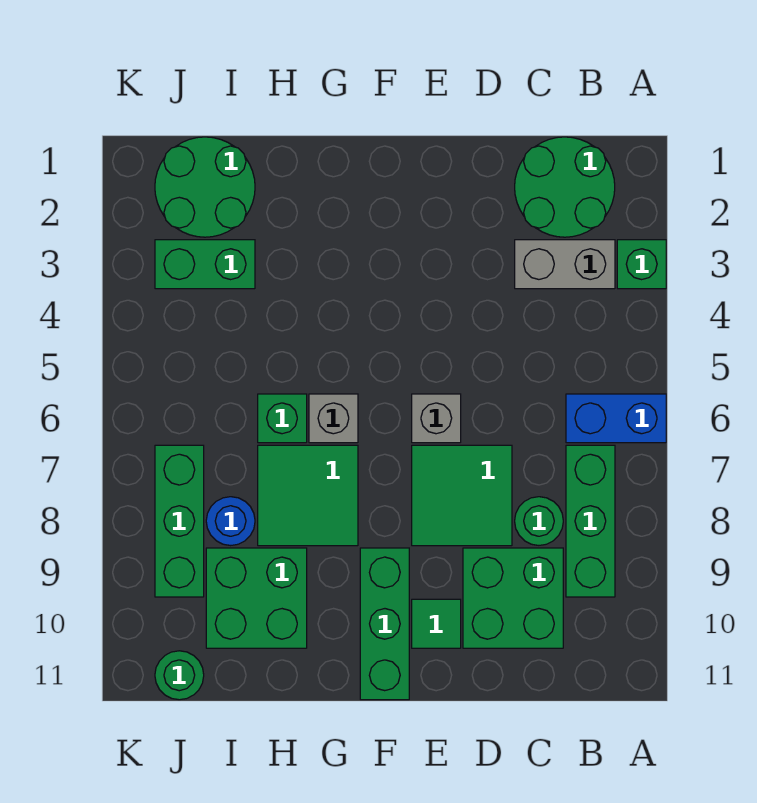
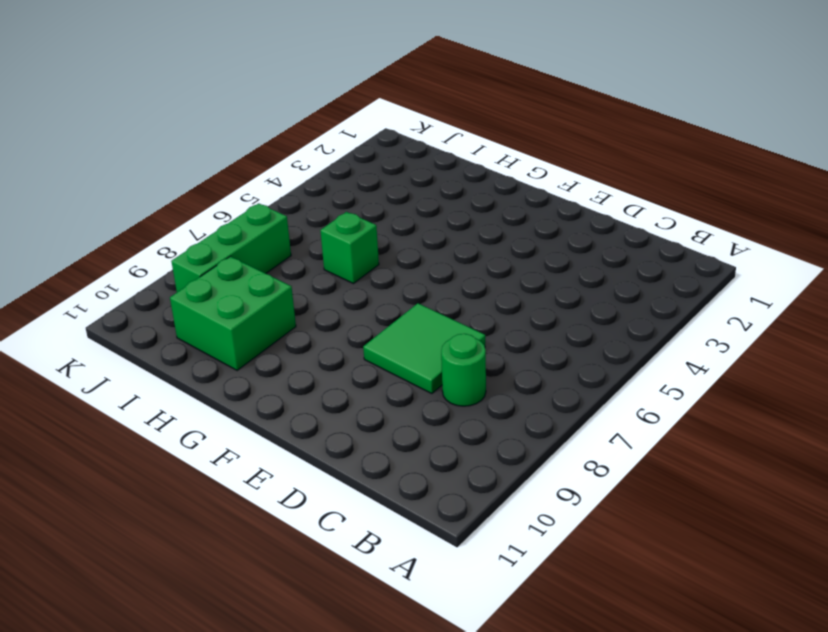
none -> green 1x1 brick [617,240,666,289]
none -> blue 1x2 brick [566,394,666,443]
none -> green 2x2 round brick [515,137,615,237]

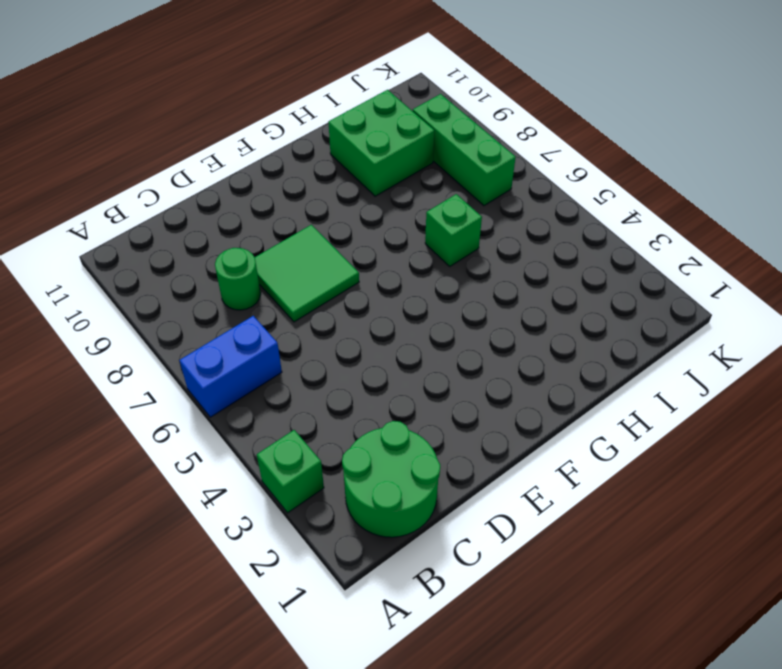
none -> grey 1x2 brick [515,240,615,289]
none -> green 1x3 brick [566,445,615,597]
none -> green 2x2 brick [463,548,563,648]

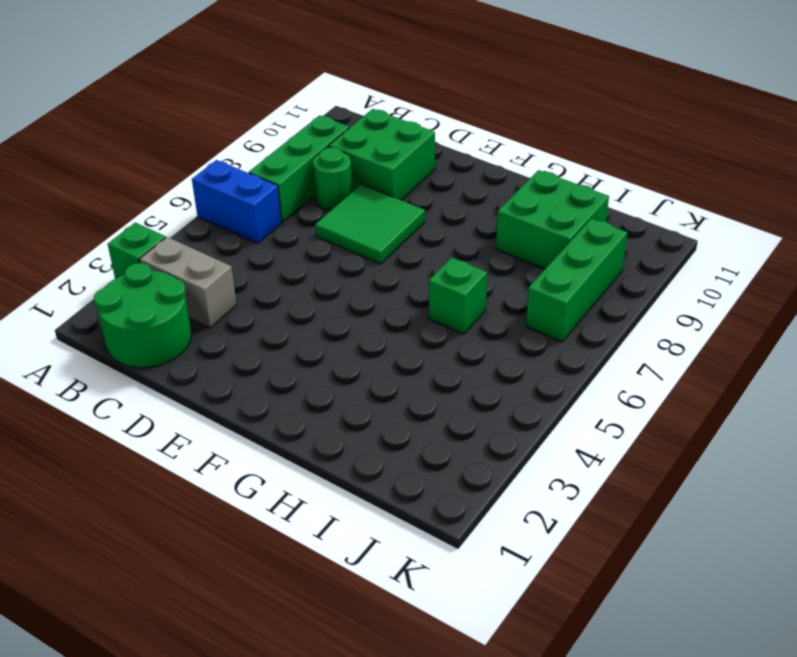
none -> grey 1x1 brick [412,394,461,443]
none -> green 1x1 tile [412,599,461,648]
none -> green 1x3 brick [360,548,409,700]

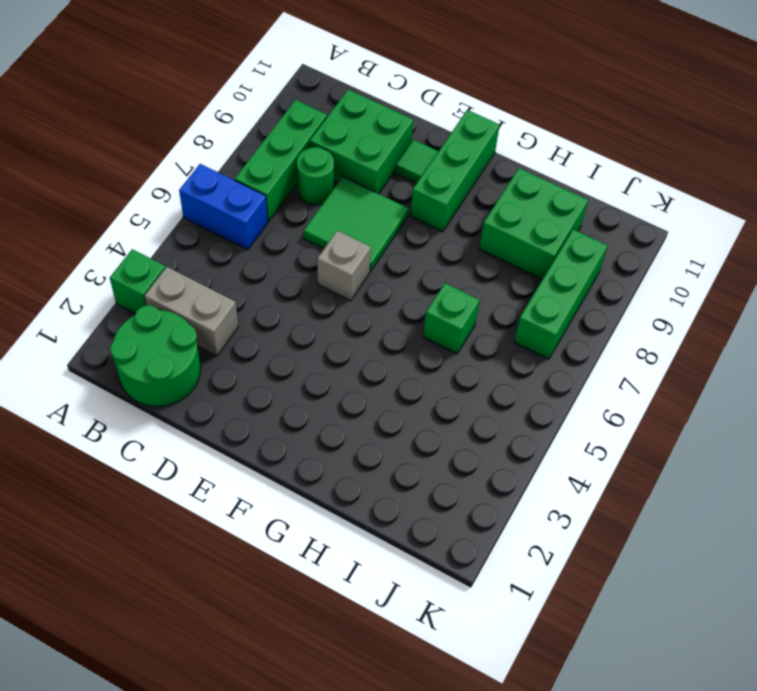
none -> grey 1x1 brick [309,394,358,443]
none -> green 2x2 tile [258,445,358,546]
none -> green 2x2 round brick [155,137,255,237]

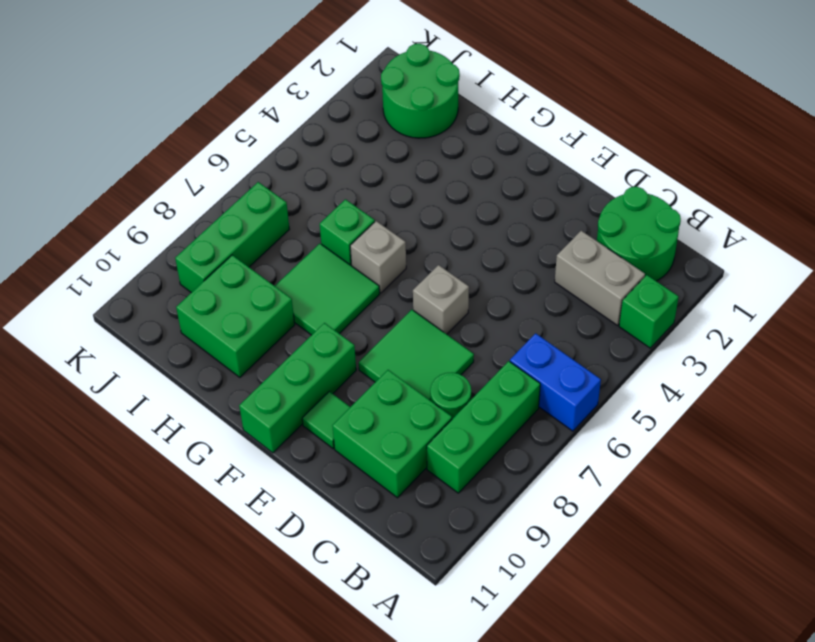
none -> green 1x2 brick [155,240,255,289]
none -> blue 1x1 round brick [206,497,255,546]
none -> green 1x1 round brick [155,651,204,700]

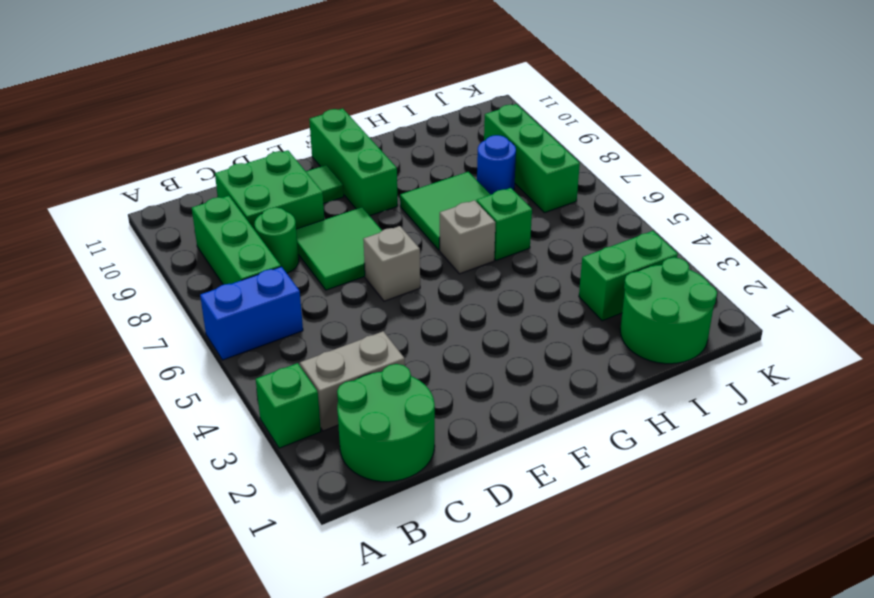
none -> green 2x2 brick [206,548,307,648]
none -> green 1x1 round brick [155,651,204,700]

